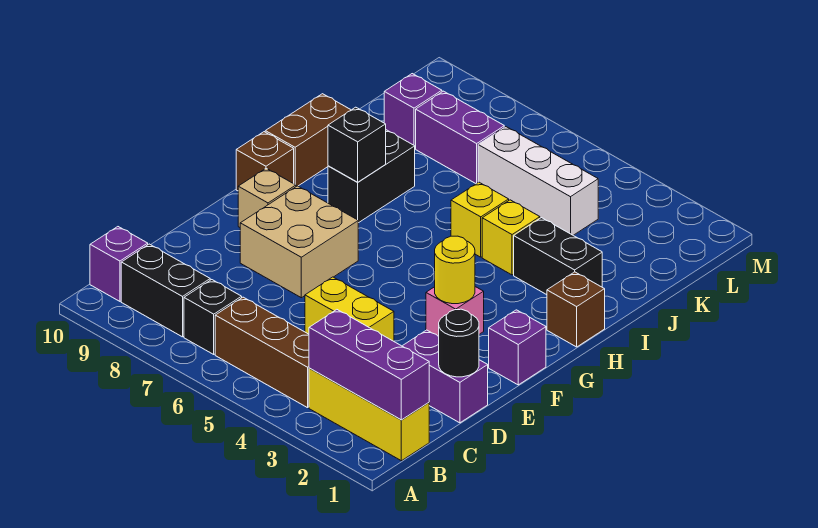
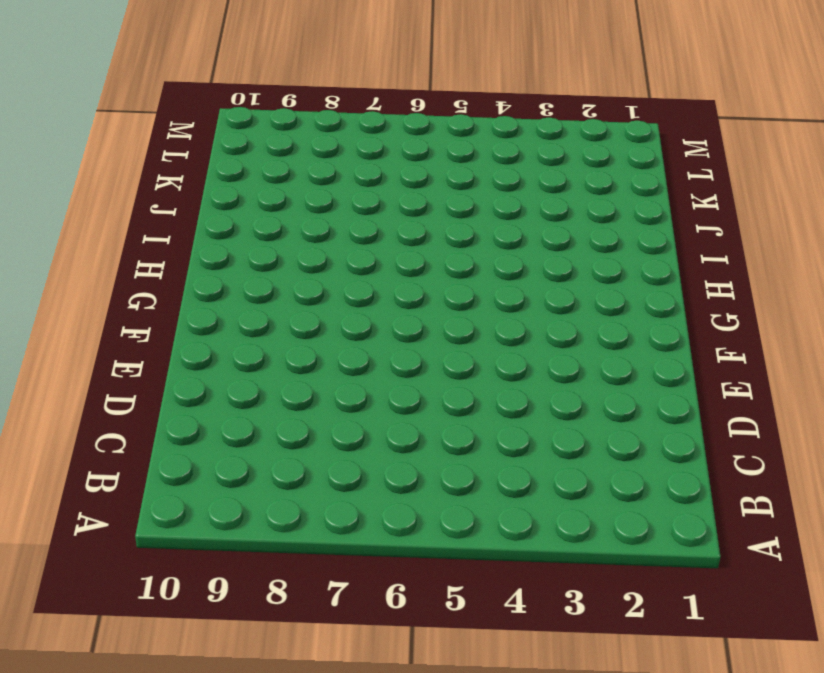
none -> yellow 1x3 brick [309,368,429,461]
none -> brown 1x3 brick [215,297,309,408]
none -> black 1x1 brick [184,280,242,354]

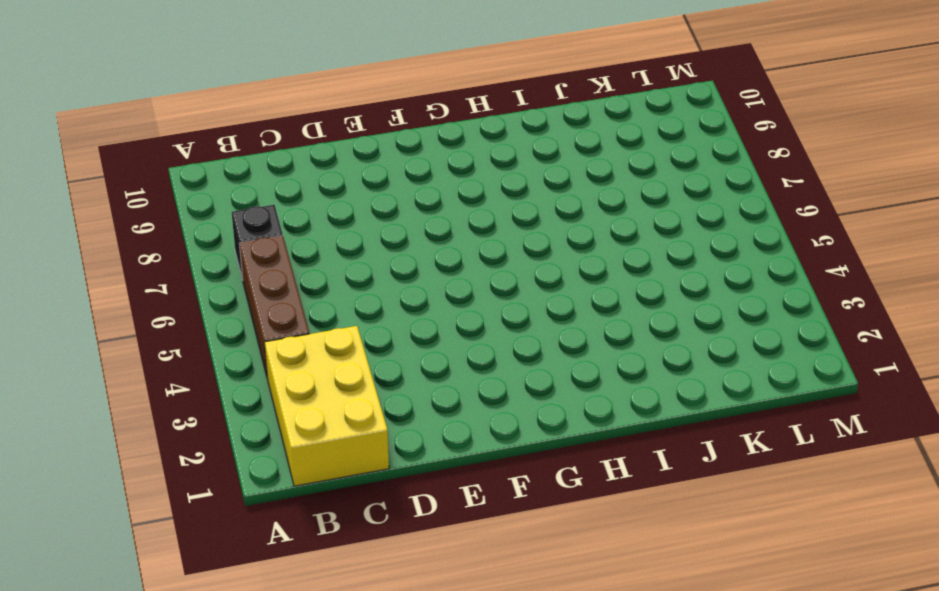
yellow 2x3 brick [264,326,389,486] -> yellow 1x3 brick [309,368,429,461]
none -> black 1x2 brick [121,244,210,337]
none -> purple 1x1 brick [90,227,148,301]
none -> purple 1x2 brick [403,330,488,423]

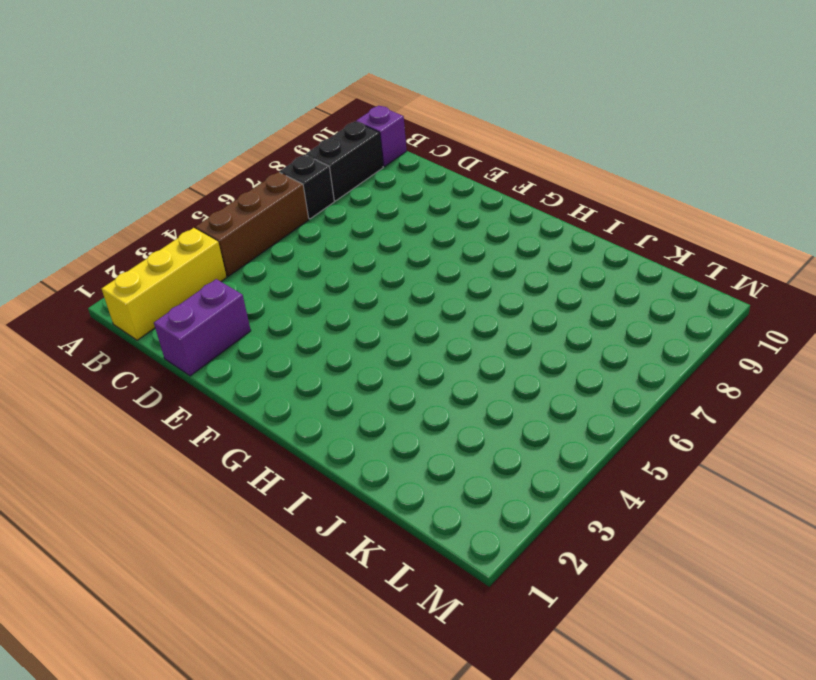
none -> yellow 1x2 brick [305,277,394,341]
none -> tan 2x2 brick [240,186,358,298]
none -> purple 1x1 brick [489,310,546,385]

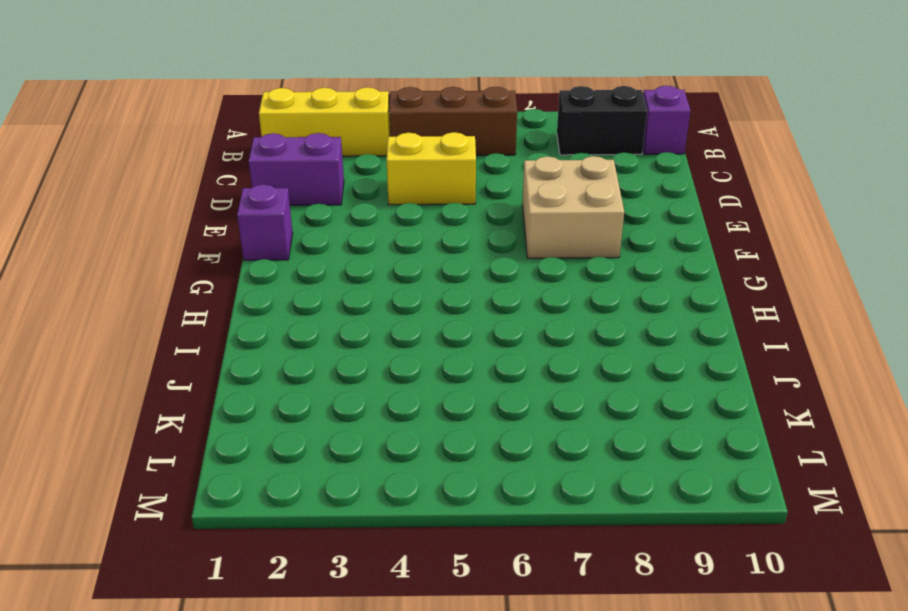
none -> black 1x1 brick [184,280,242,354]
none -> pink 1x1 brick [426,287,484,337]
none -> tan 1x1 brick [238,168,296,227]

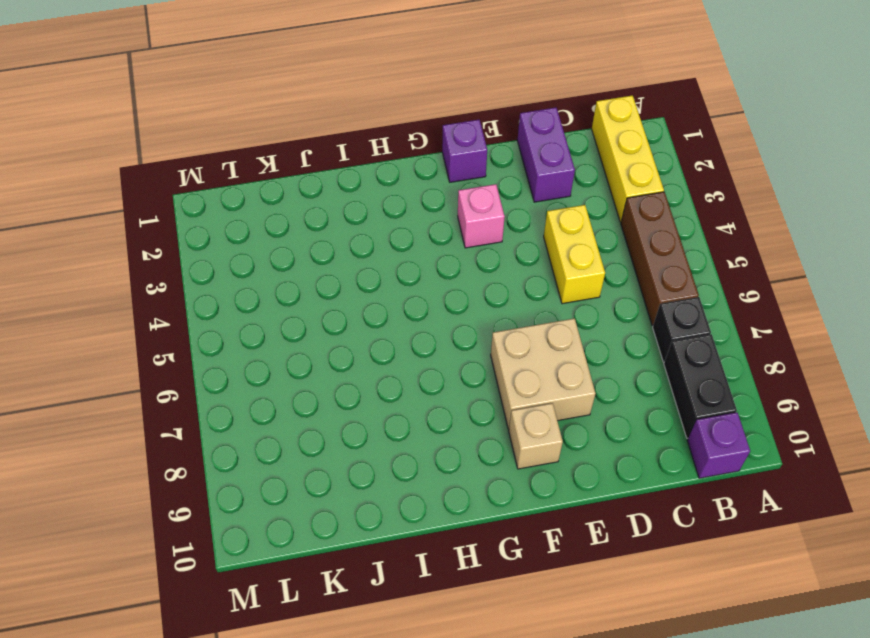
none -> brown 1x1 brick [236,132,294,191]
none -> brown 1x1 brick [547,272,605,347]
none -> black 1x2 brick [328,130,415,223]

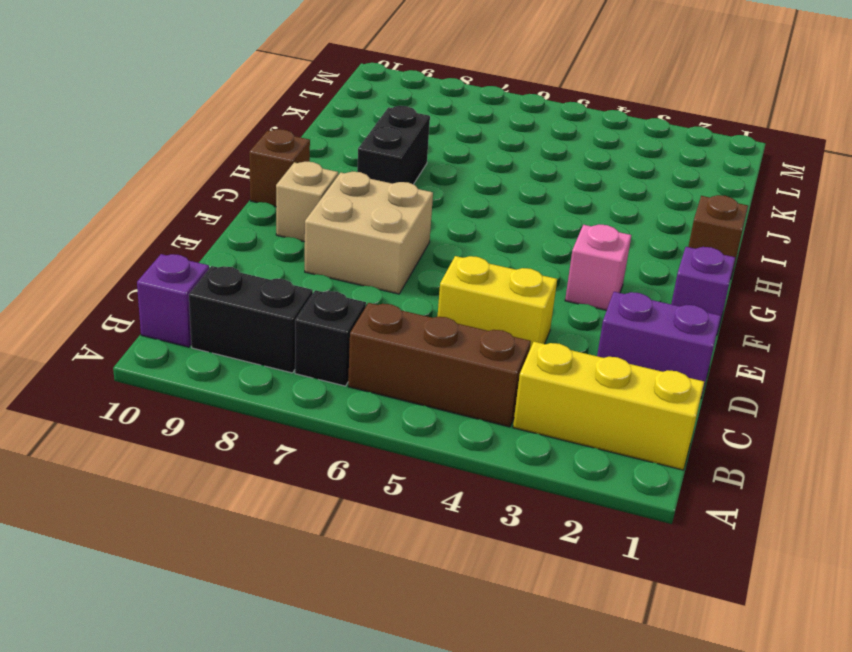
none -> brown 1x2 brick [265,94,351,186]
none -> black 1x2 brick [514,218,602,295]
none -> yellow 1x1 brick [482,200,540,275]

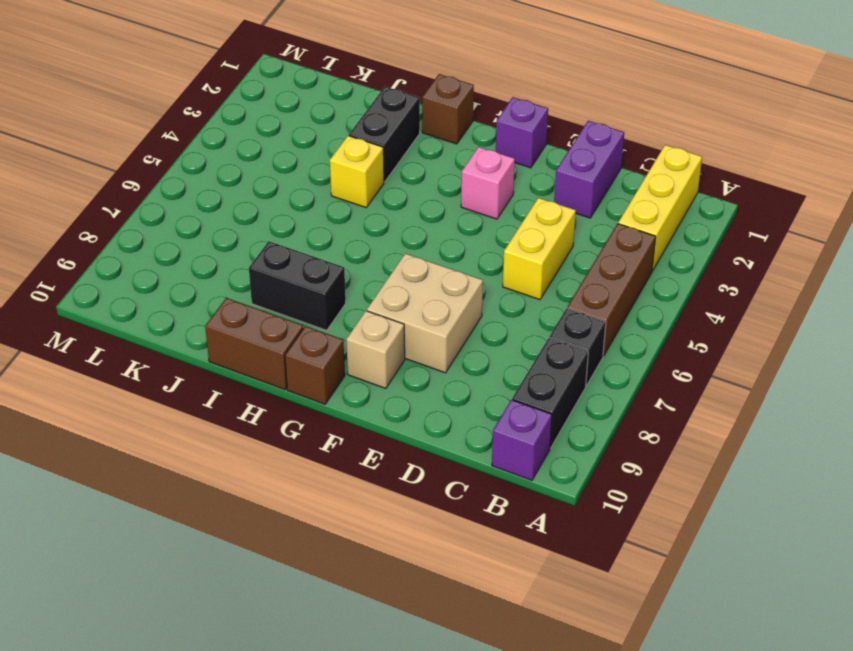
none -> yellow 1x1 brick [451,182,509,257]
none -> white 1x3 brick [478,127,598,235]
none -> purple 1x2 brick [416,91,504,184]

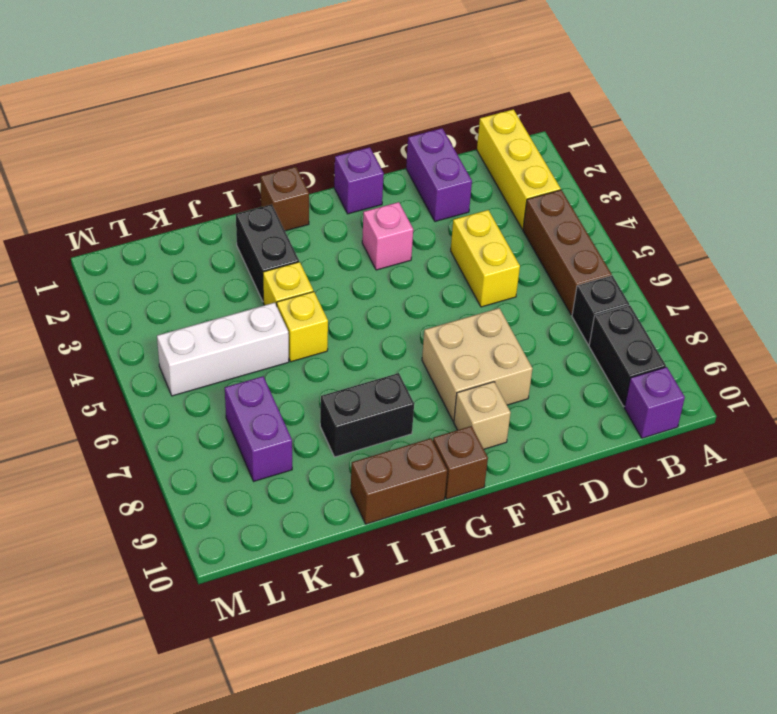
white 1x3 brick [157,303,289,396] -> white 1x3 brick turned to [478,127,598,235]
none -> purple 1x1 brick [384,74,442,148]
none -> purple 1x3 brick [309,310,429,420]
none -> black 1x1 round brick [439,309,479,377]

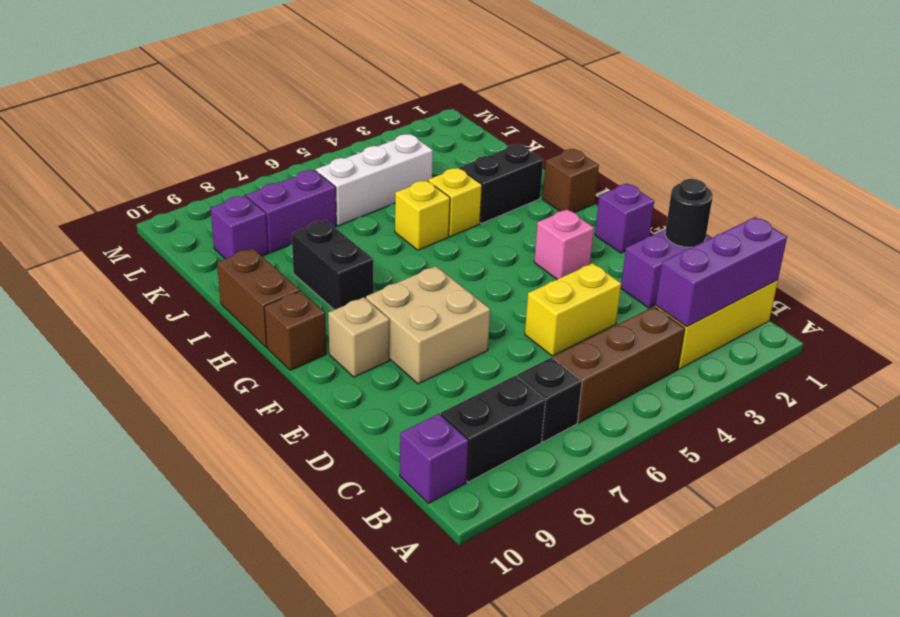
none -> yellow 1x1 round brick [435,236,475,304]
none -> black 1x1 brick [328,107,386,182]

